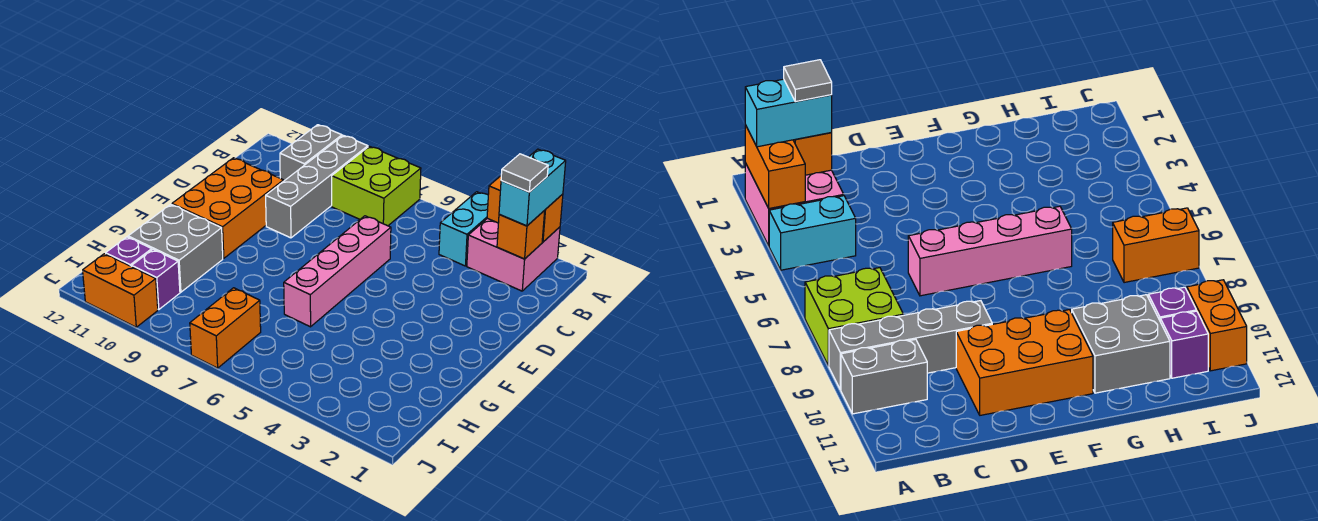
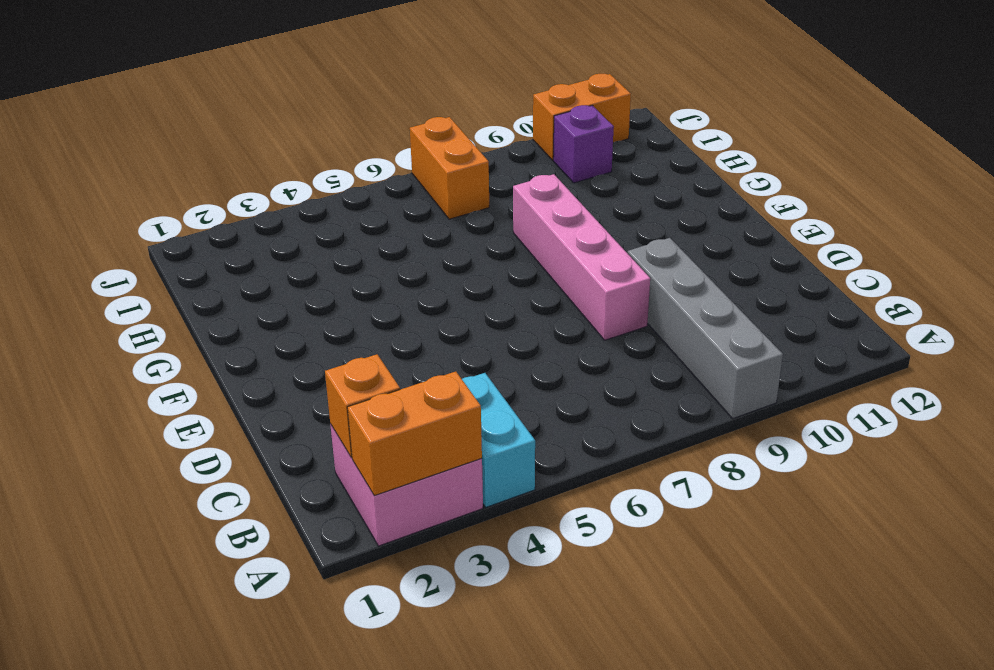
pink 1x4 brick [513,174,650,340] -> pink 1x4 brick moved to [284,216,391,327]
none -> lime 2x2 brick [332,146,421,226]
none -> grey 1x2 brick [280,125,342,181]
none -> orange 2x3 brick [172,158,284,258]

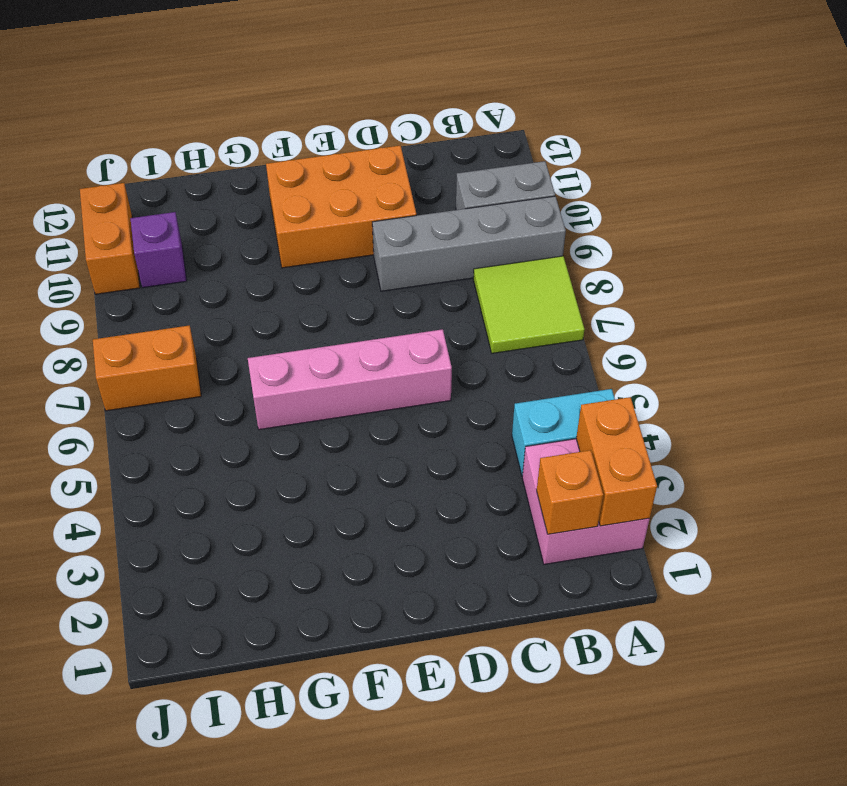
lime 2x2 tile [473,256,585,353] -> lime 2x2 brick [332,146,421,226]
none -> grey 2x2 brick [128,204,223,292]
none -> purple 1x1 brick [106,237,152,267]
none -> cyan 1x2 brick [499,149,566,226]

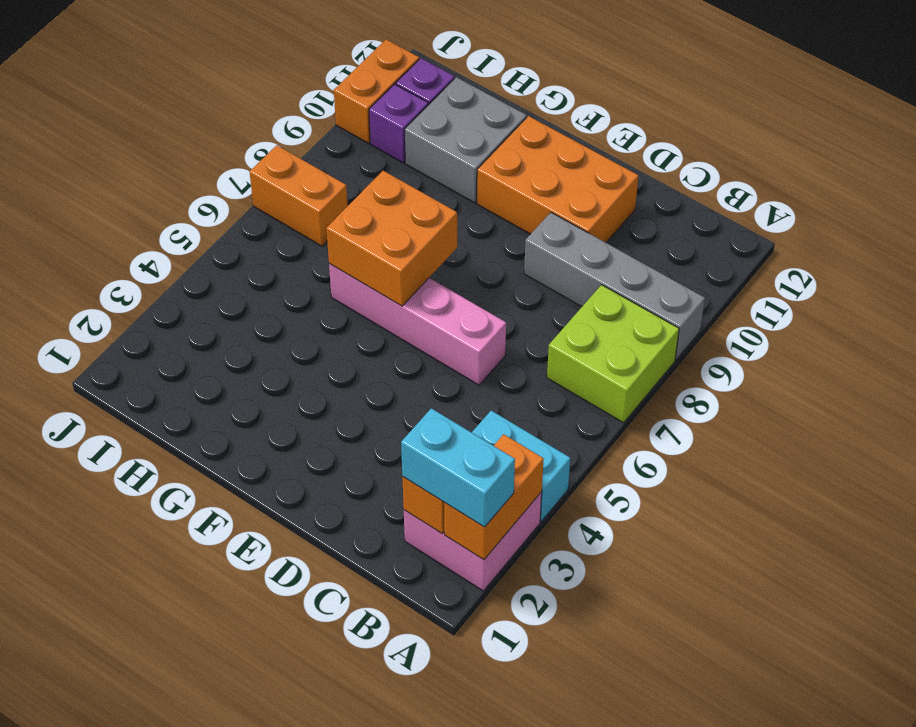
orange 2x2 brick [326,171,457,306] -> none
none -> grey 1x2 brick [280,125,342,181]
none -> grey 1x1 tile [501,154,548,192]

